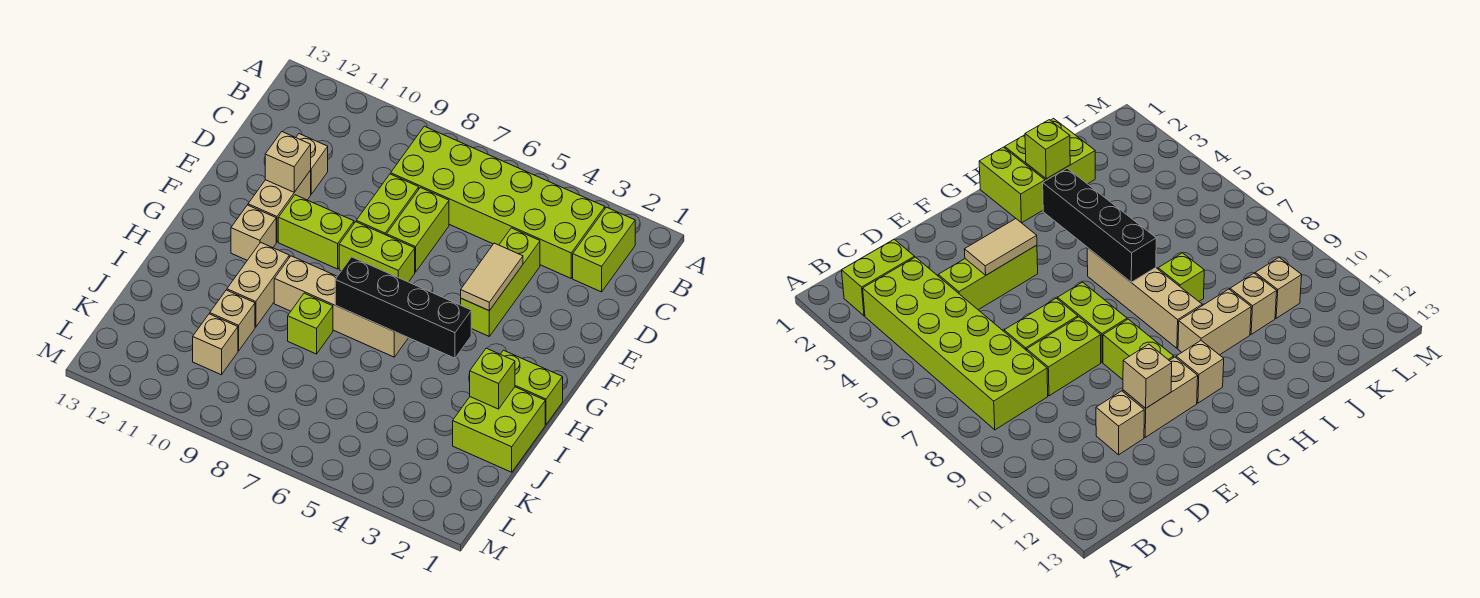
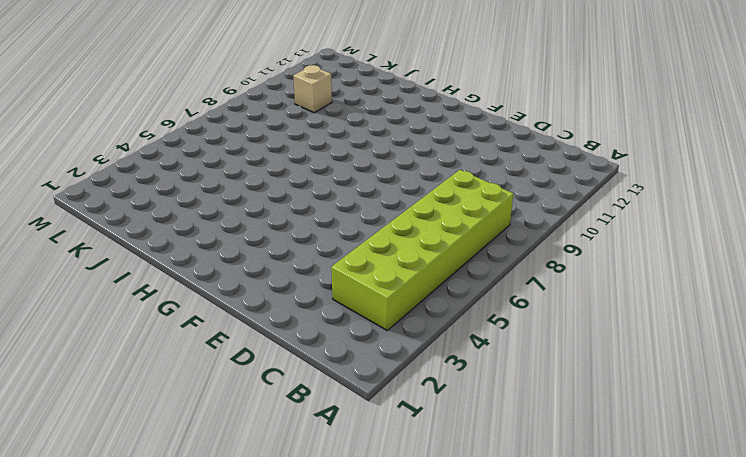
none -> lime 1x2 brick [573,207,635,292]
none -> lime 1x3 brick [461,228,540,336]
none -> lime 1x2 brick [387,187,449,272]

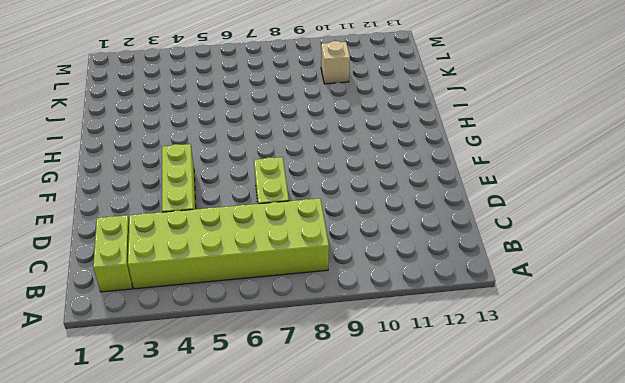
none -> lime 1x2 brick [356,174,419,235]
none -> tan 1x1 brick [296,134,328,194]
none -> tan 1x2 brick [248,170,311,242]

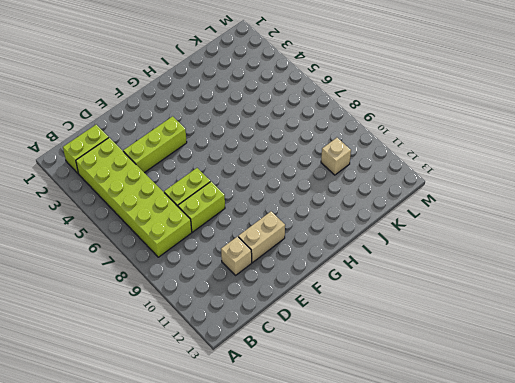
none -> lime 1x2 brick [339,222,415,282]
none -> lime 1x2 brick [278,195,354,269]
none -> tan 1x1 brick [231,205,276,260]

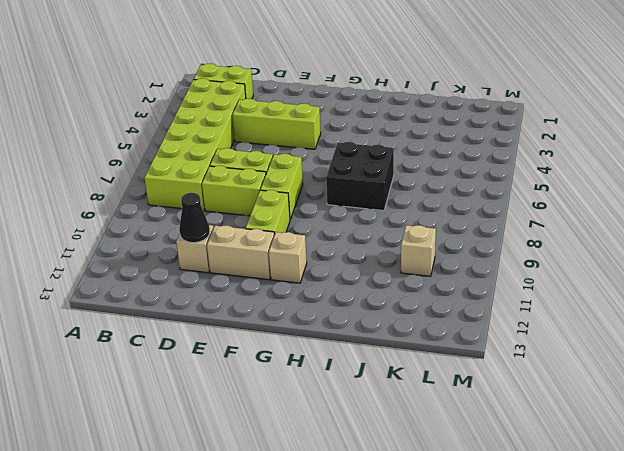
black 1x1 cone [179,193,210,243] -> none
black 2x2 brick [326,142,394,211] -> tan 1x4 brick [274,256,408,357]
none -> lime 1x2 brick [500,350,563,425]
none -> tan 1x2 brick [227,242,289,327]
none -> lime 2x2 brick [453,387,545,472]

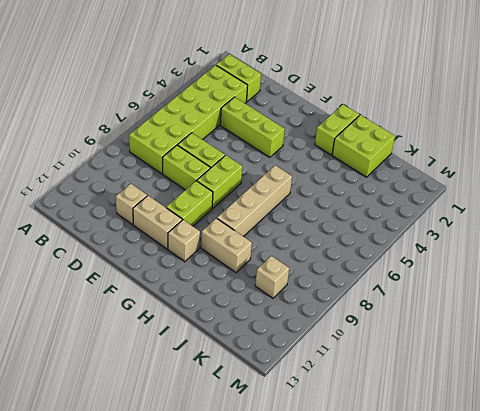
none -> lime 1x1 brick [288,293,333,354]
none -> tan 1x1 brick [210,290,255,351]
none -> tan 1x2 tile [461,243,523,311]

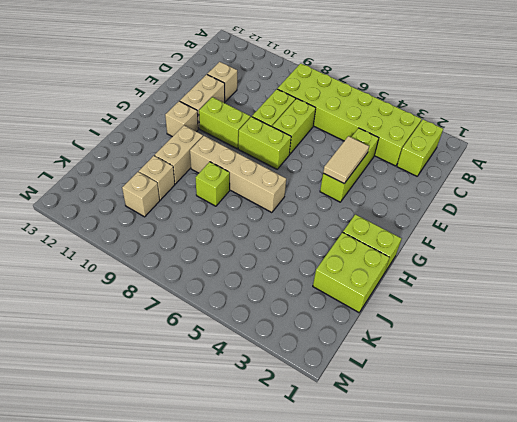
none -> tan 1x1 brick [265,132,311,192]
none -> black 1x4 brick [335,257,471,358]
none -> lime 1x1 brick [470,348,515,409]

